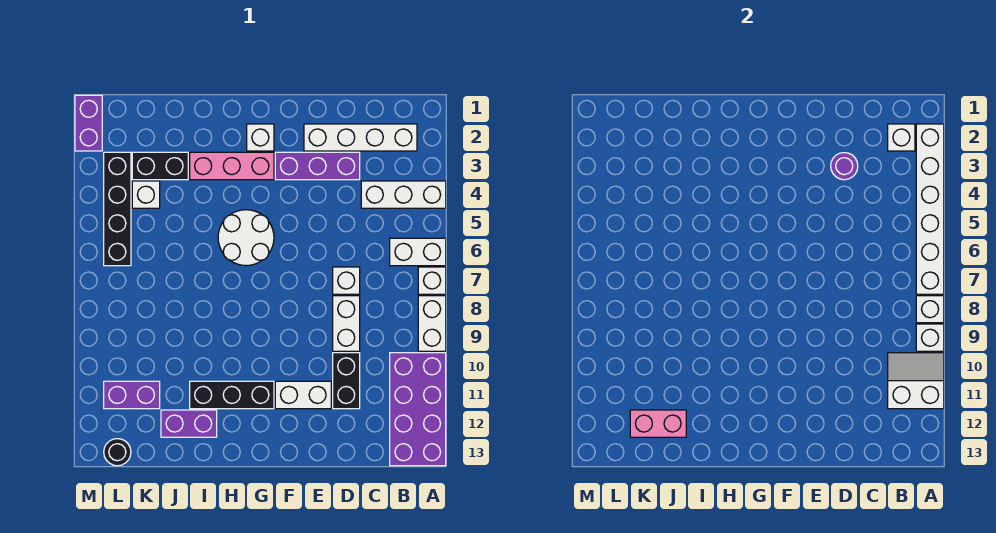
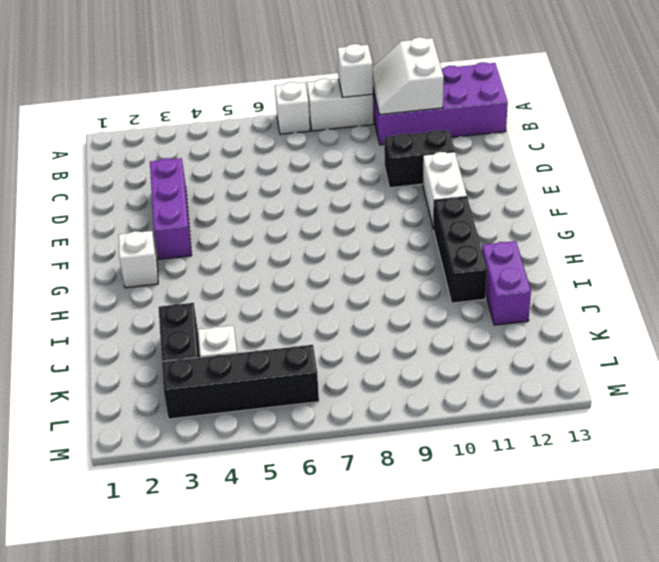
none -> white 1x3 brick [361,181,446,208]
none -> white 1x2 brick [390,238,446,266]
none -> white 1x4 brick [304,124,417,151]

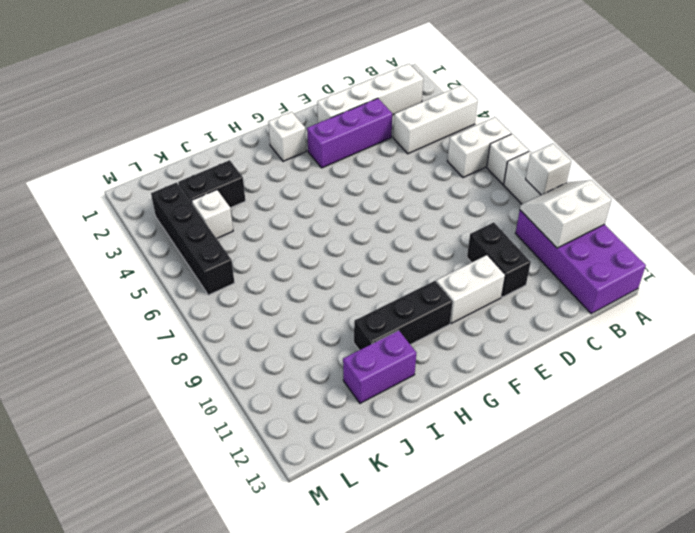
none -> white 1x1 brick [333,267,360,294]
none -> white 1x2 brick [333,296,360,351]
none -> pink 1x3 brick [190,152,274,180]

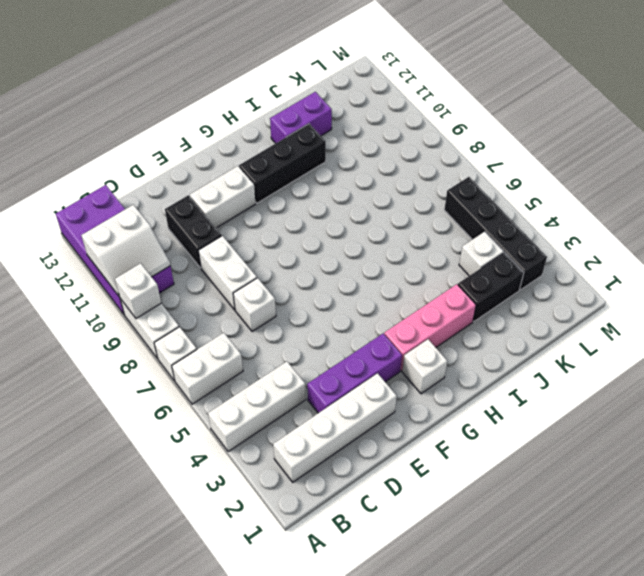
none -> white 2x2 round brick [218,210,274,266]
none -> purple 1x2 brick [104,381,160,409]
none -> black 1x1 round brick [104,439,131,466]

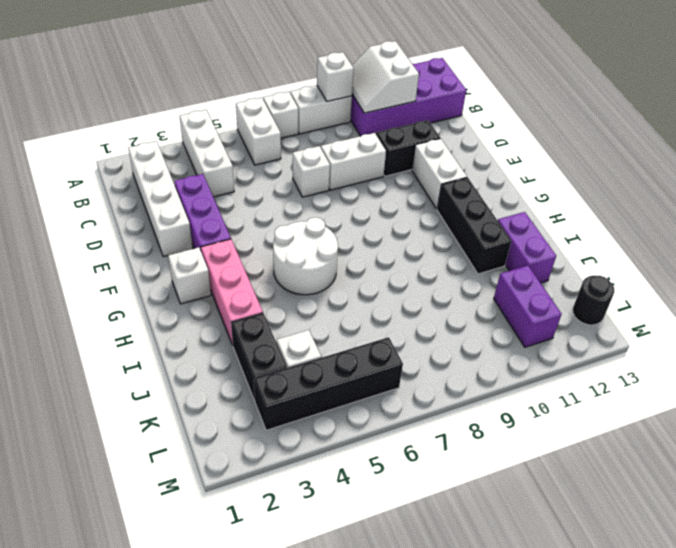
none -> purple 1x2 brick [75,95,102,151]
none -> white 1x6 brick [916,124,944,294]
none -> white 1x1 brick [916,296,944,323]

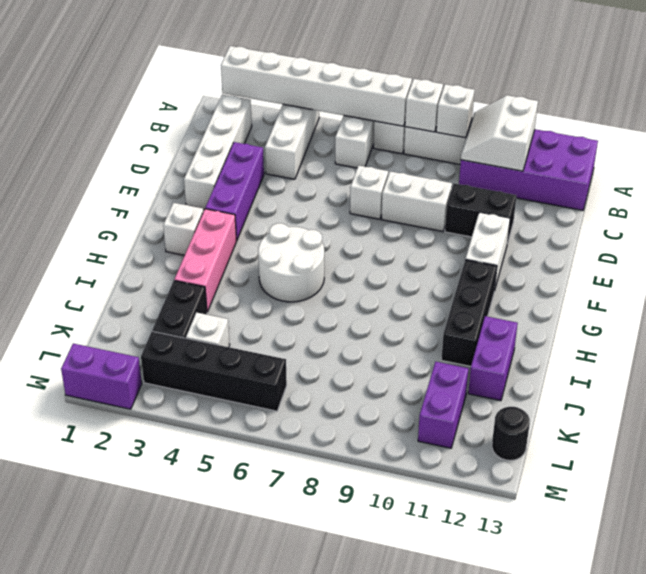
none -> white 1x1 brick [888,124,915,151]
none -> purple 1x1 round brick [831,153,858,180]
none -> pink 1x2 brick [630,410,686,437]

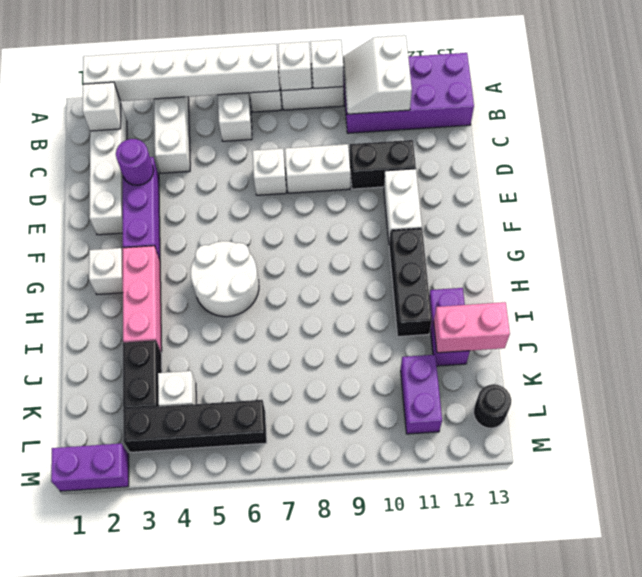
pink 1x2 brick [434,302,510,353] -> pink 1x2 brick turned to [630,410,686,437]

